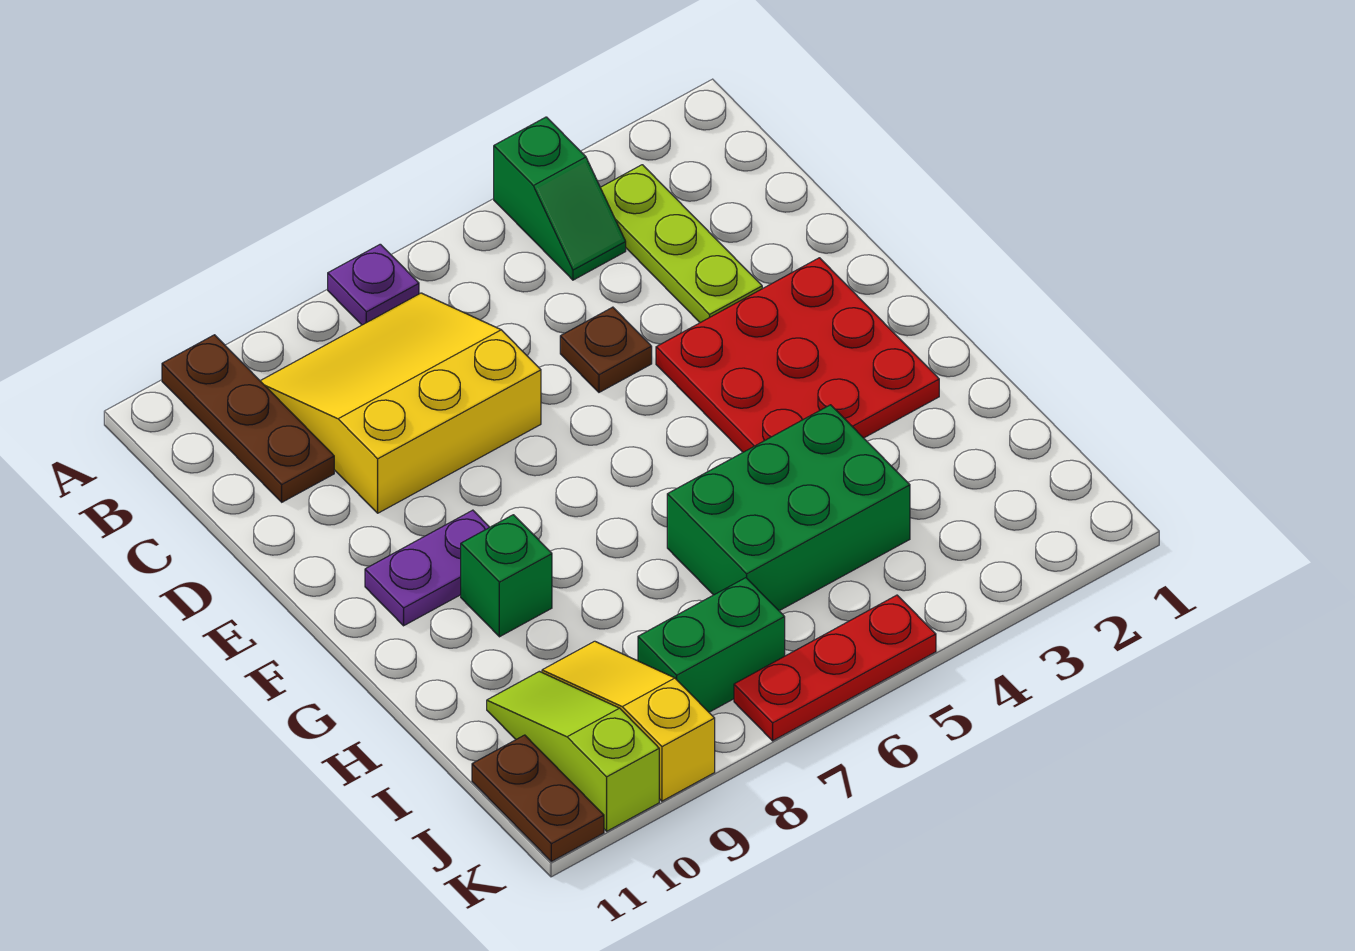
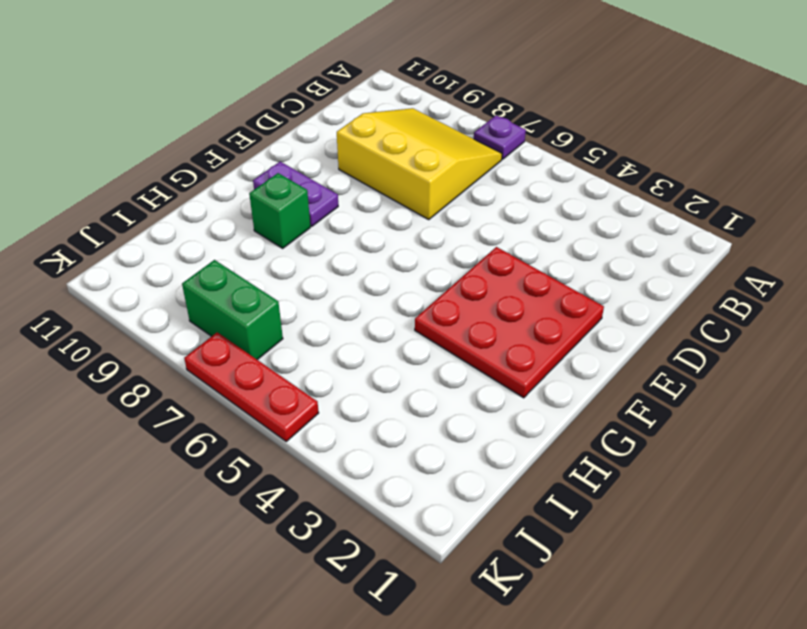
none -> green 1x2 slope [494,117,626,280]
none -> brown 1x3 plate [162,335,334,502]
none -> lime 1x3 plate [600,165,762,323]

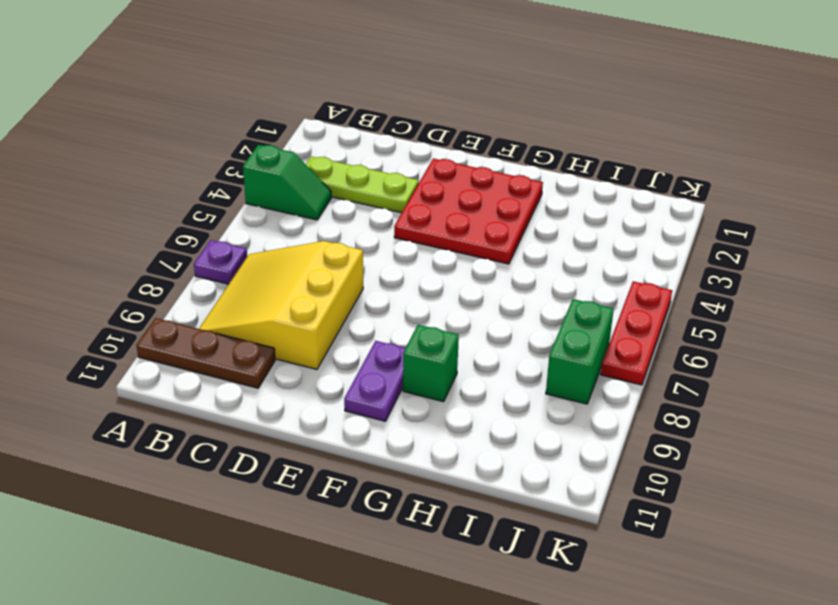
none -> brown 1x1 plate [560,307,652,392]
none -> green 2x3 brick [667,405,910,611]
none -> yellow 1x3 slope [542,641,715,801]

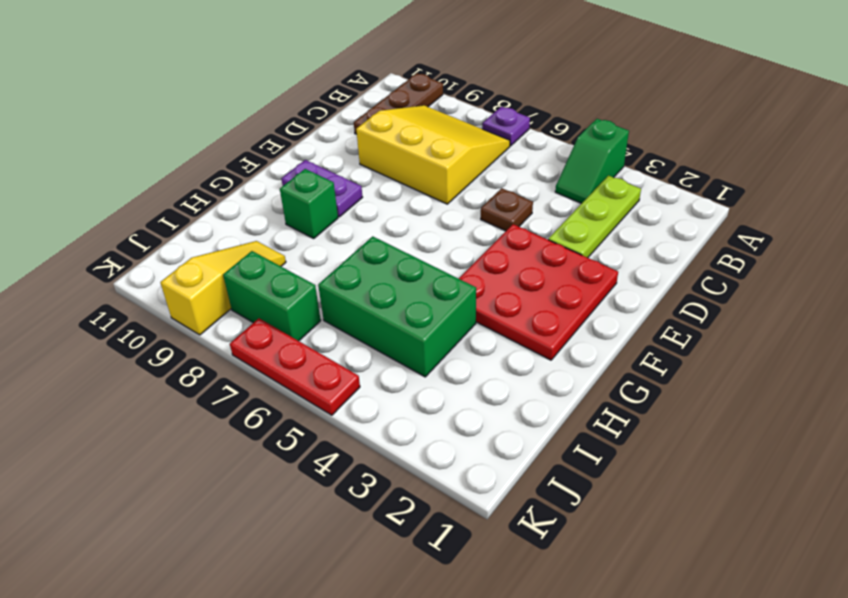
none -> lime 1x3 slope [487,671,659,831]
none -> brown 1x2 plate [472,735,604,861]

